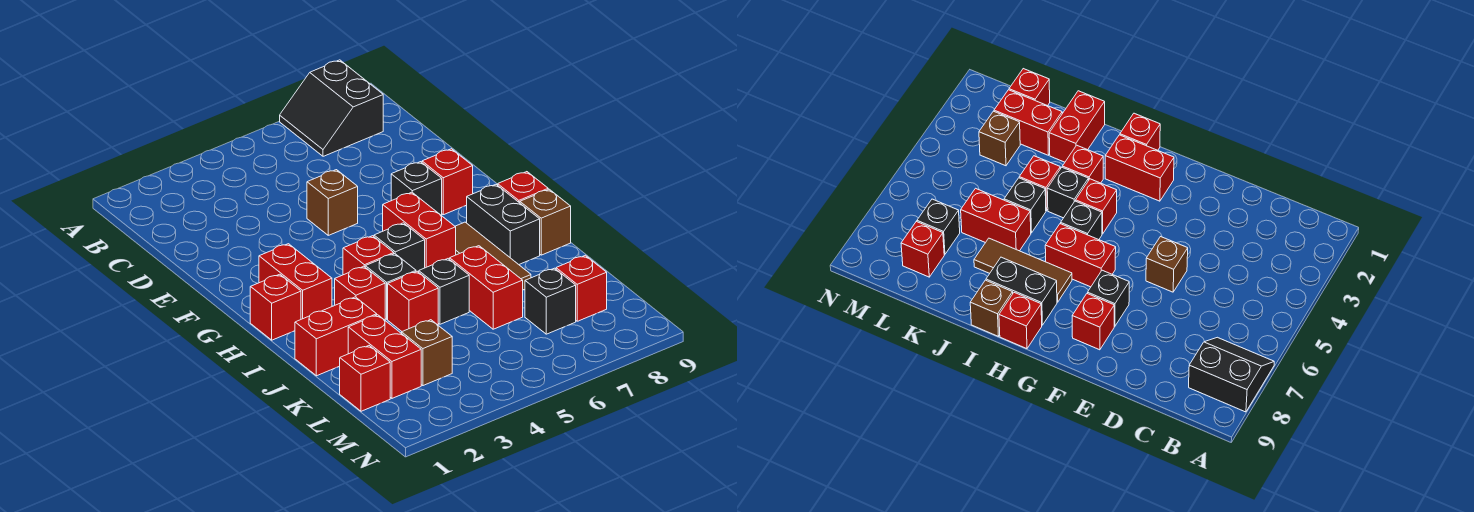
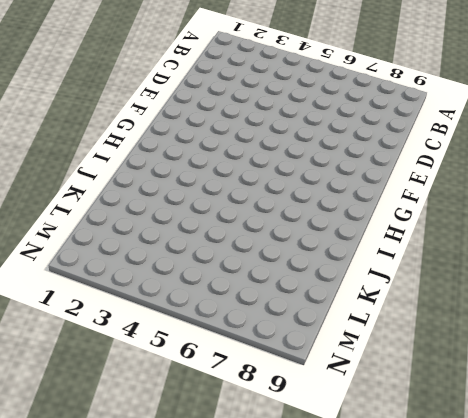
none -> black 2x2 slope [280,60,383,156]
none -> brown 1x1 brick [307,170,358,235]
none -> black 1x1 brick [391,162,442,216]

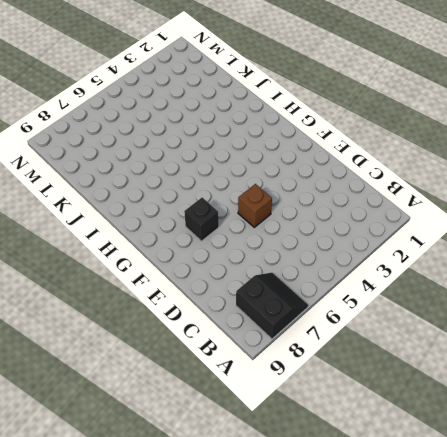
none -> red 1x1 brick [422,149,473,215]
none -> red 1x2 brick [259,244,332,319]
none -> red 1x2 brick [383,192,456,268]

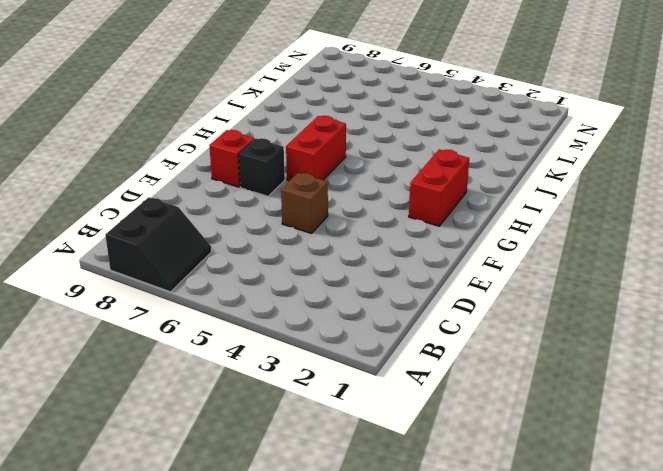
none -> red 1x1 brick [250,274,301,340]
none -> red 1x1 brick [343,236,394,275]
none -> black 1x1 brick [374,223,425,272]

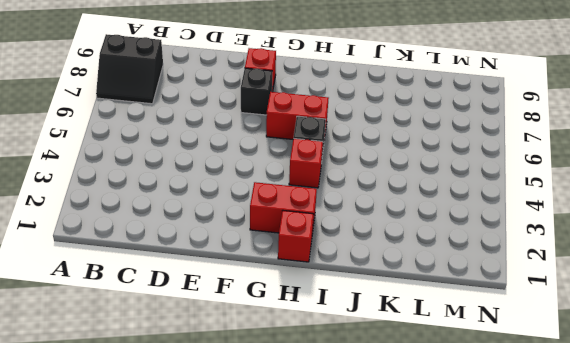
none -> brown 1x1 brick [307,170,358,235]
none -> brown 1x3 tile [455,222,531,290]
none -> black 1x2 brick [466,185,540,264]

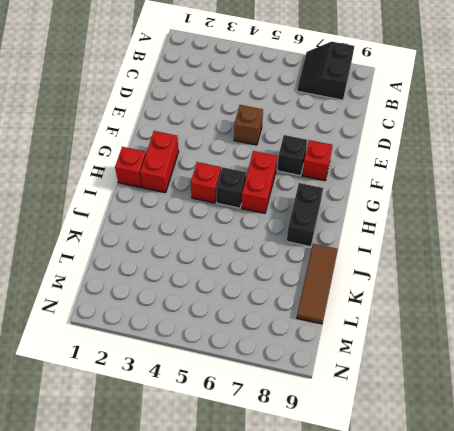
brown 1x3 tile [297,244,338,324] -> brown 1x3 tile moved to [455,222,531,290]
none -> red 1x1 brick [498,172,548,203]
none -> red 1x1 brick [335,266,385,320]
none -> black 1x1 brick [365,254,416,319]

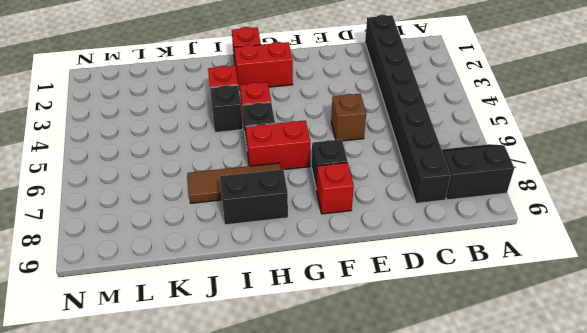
black 1x8 brick [365,15,451,203] -> none
none -> red 1x1 brick [498,172,548,203]
none -> brown 1x1 brick [520,189,571,255]
none -> red 1x2 brick [295,297,377,376]

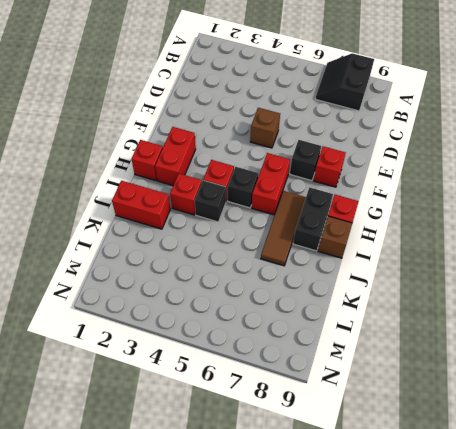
none -> red 1x1 brick [388,271,438,331]
none -> black 1x1 brick [419,259,469,324]
none -> red 1x2 brick [450,246,523,329]

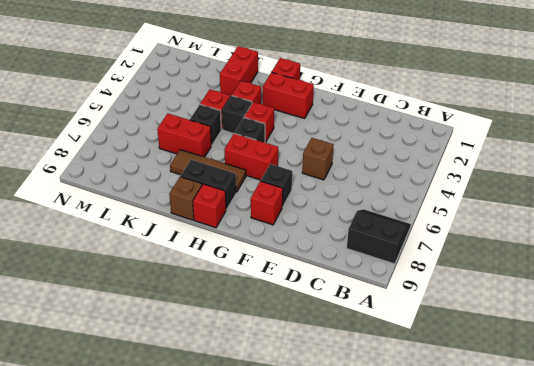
none -> red 1x2 brick [348,315,421,398]
none -> red 1x1 brick [340,346,390,411]
none -> brown 1x1 brick [402,320,452,386]

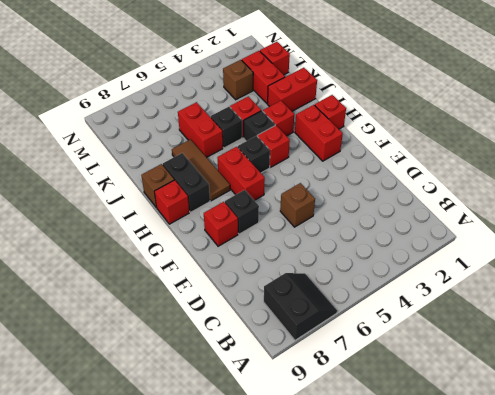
none -> black 1x1 brick [525,268,576,334]
none -> red 1x1 brick [556,255,607,321]

